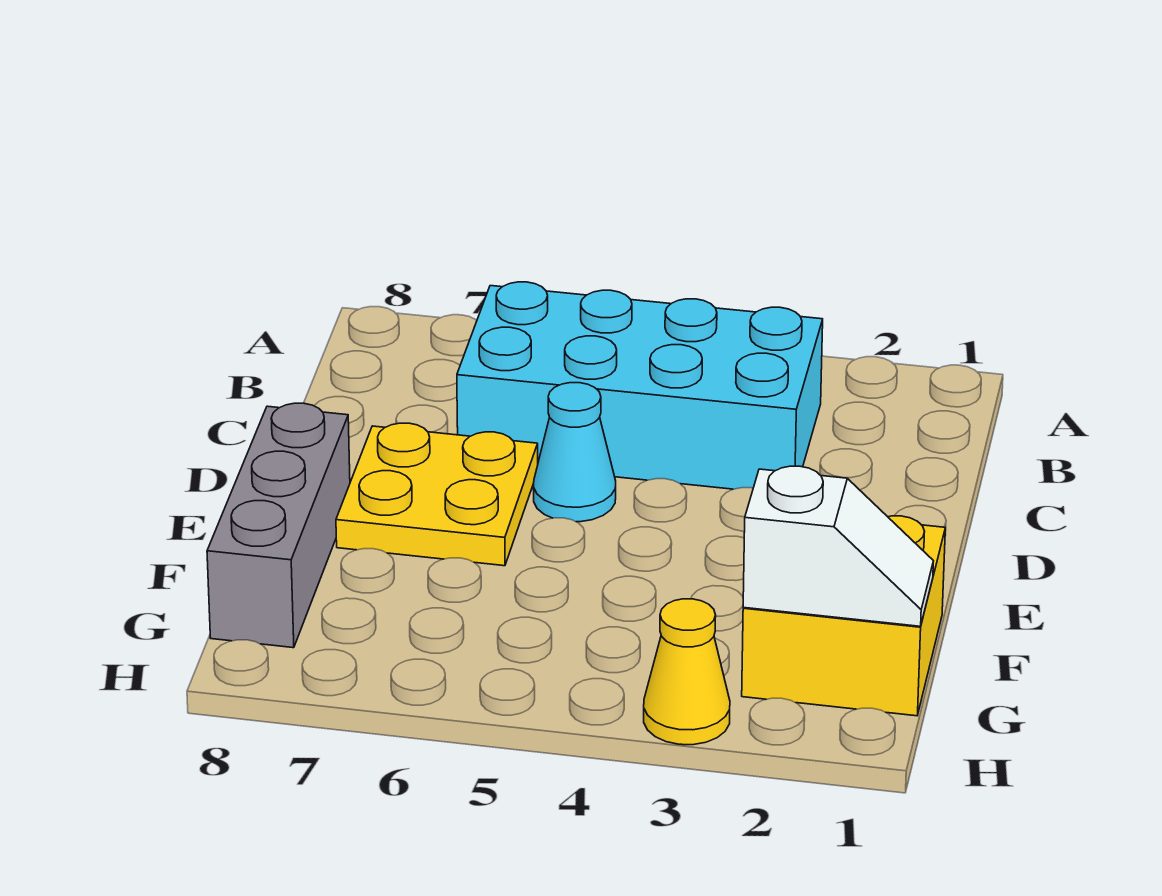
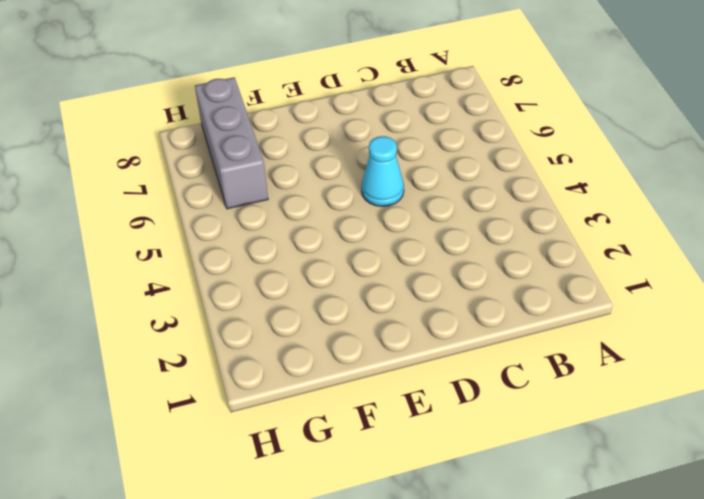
grey 1x3 brick [195,77,268,209] -> grey 1x3 brick turned to [207,403,350,648]
none -> cyan 2x4 brick [457,282,823,489]
none -> yellow 2x2 plate [336,423,538,566]

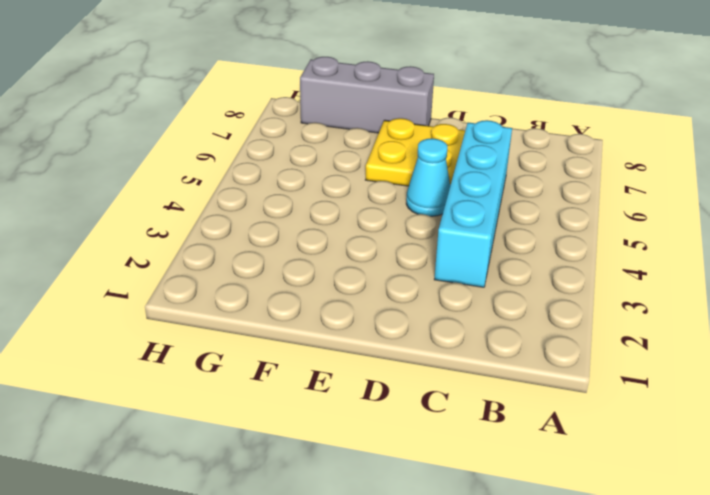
cyan 1x4 brick [434,120,512,287] -> cyan 2x4 brick [457,282,823,489]
none -> yellow 2x2 brick [742,516,945,716]
none -> yellow 1x1 cone [644,599,730,745]

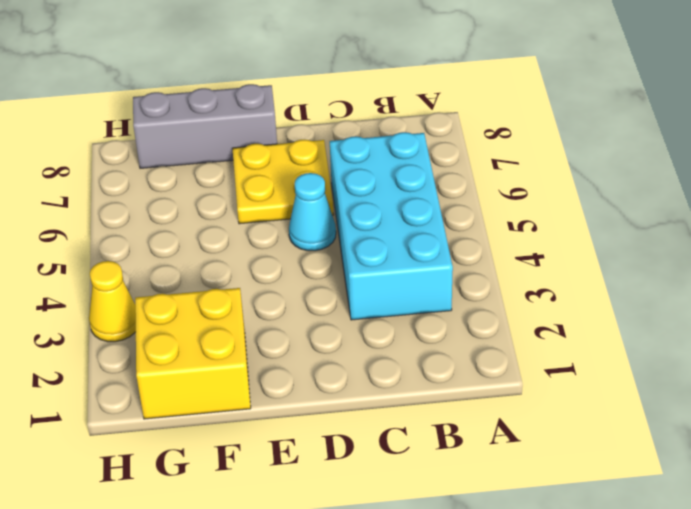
none -> white 1x2 slope [743,466,933,626]

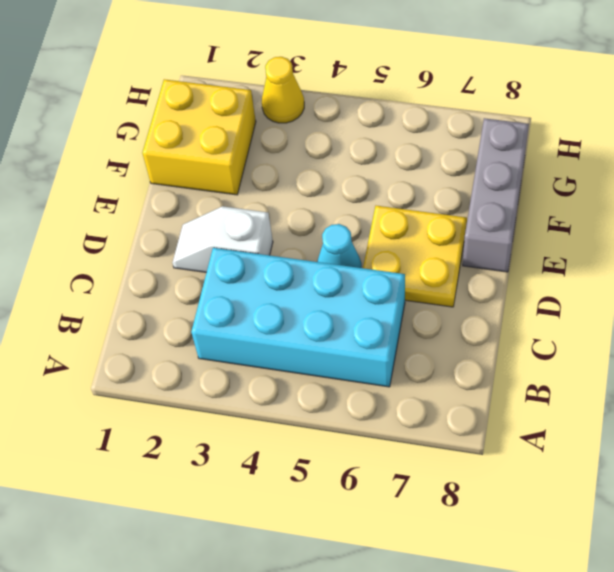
white 1x2 slope [173,206,273,272] -> white 1x2 slope moved to [743,466,933,626]

